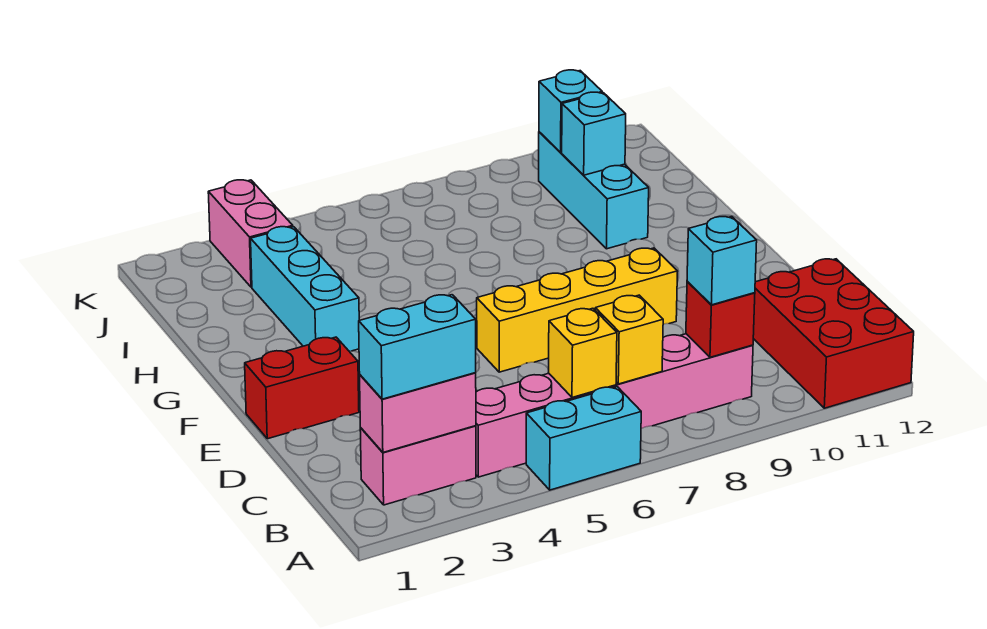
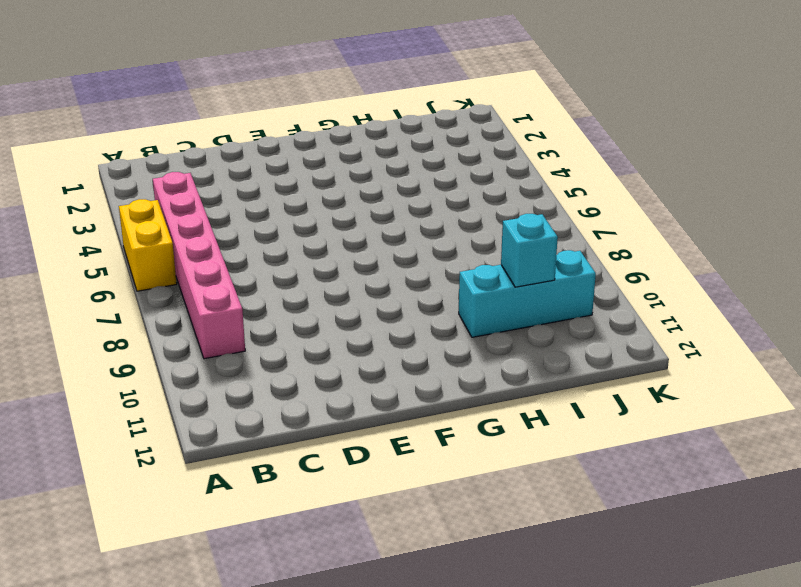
yellow 1x2 brick [119,199,177,291] -> cyan 1x2 brick [526,387,641,490]
none -> red 2x3 brick [753,259,914,408]
none -> pink 1x2 brick [360,426,476,505]
none -> red 1x2 brick [245,337,359,439]

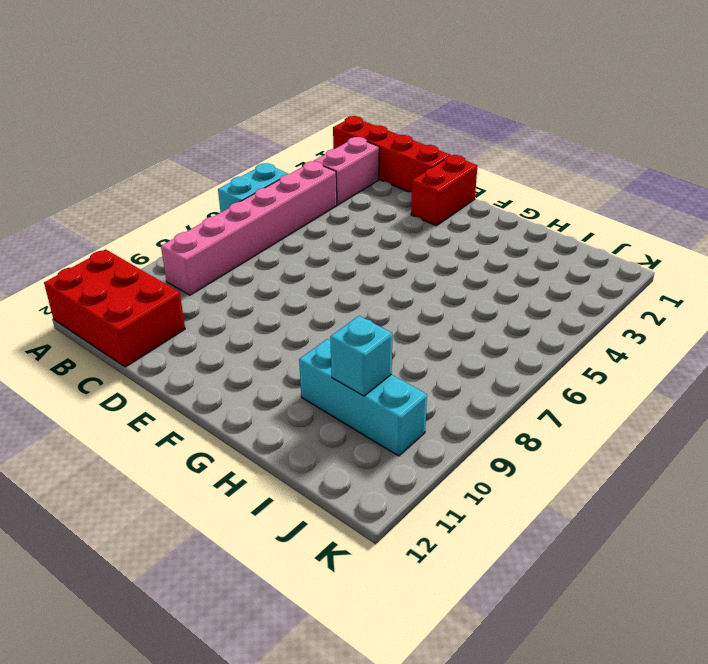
red 1x4 brick [333,116,451,193] -> none
none -> yellow 1x4 brick [477,248,678,372]
none -> cyan 1x3 brick [251,227,359,351]
none -> pink 1x2 brick [208,180,293,287]

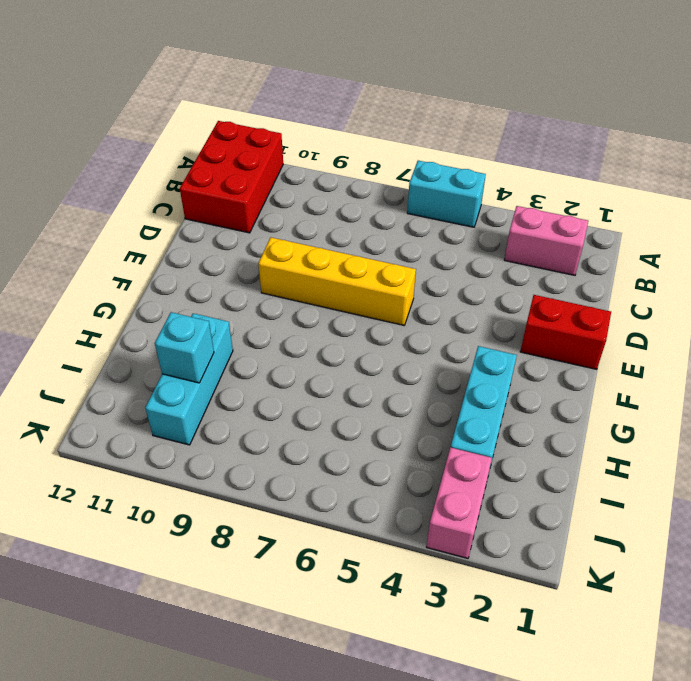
none -> pink 1x6 brick [476,334,753,477]
none -> pink 1x2 brick [360,373,476,452]
none -> yellow 1x1 brick [549,308,617,397]

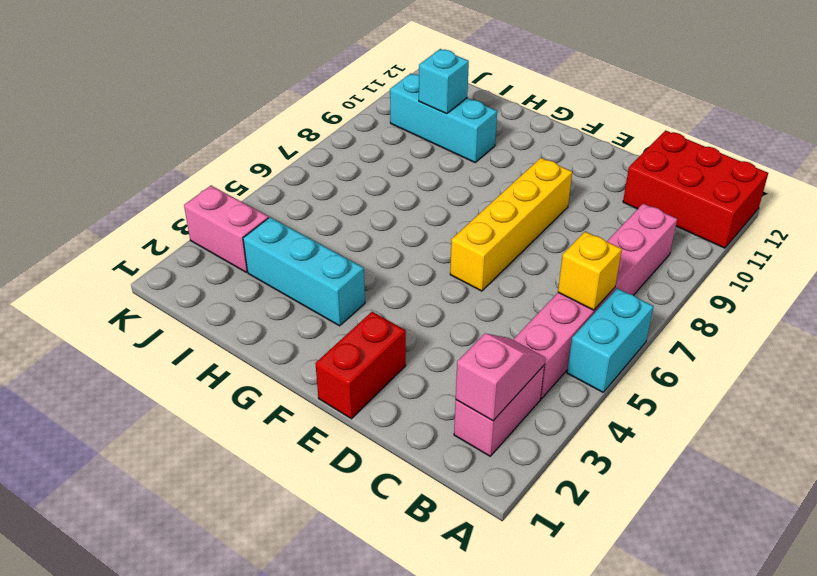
pink 1x2 slope [456,334,545,421] -> pink 1x2 brick [360,373,476,452]
none -> yellow 1x1 brick [595,295,663,384]
none -> red 1x1 brick [686,281,755,357]
none -> cyan 1x1 brick [539,70,602,153]

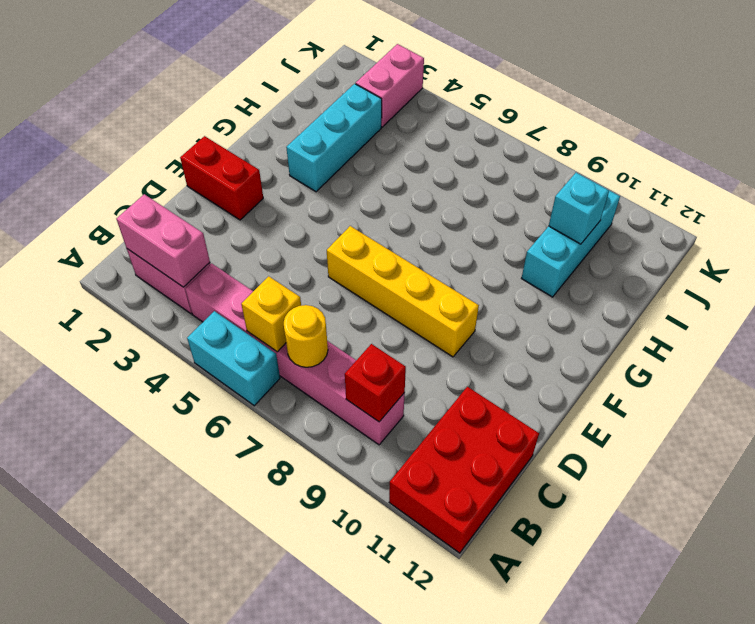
yellow 1x1 round brick [284,305,328,367] -> yellow 1x1 brick [595,295,663,384]
none -> cyan 1x1 brick [539,70,602,153]
none -> cyan 1x2 brick [359,295,476,399]
none -> cyan 1x1 brick [687,217,757,305]

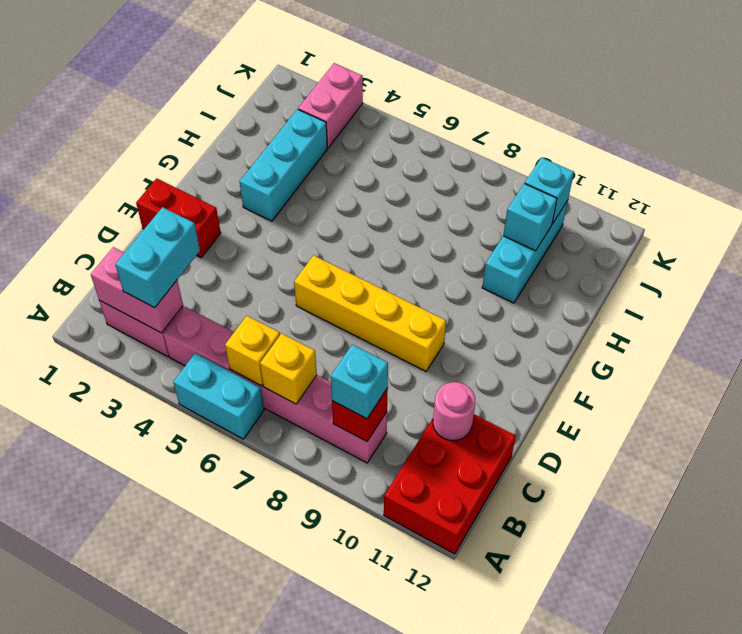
cyan 1x2 brick [115,207,200,308] -> cyan 1x2 brick turned to [359,295,476,399]
pink 1x1 round brick [433,382,475,441] -> none

